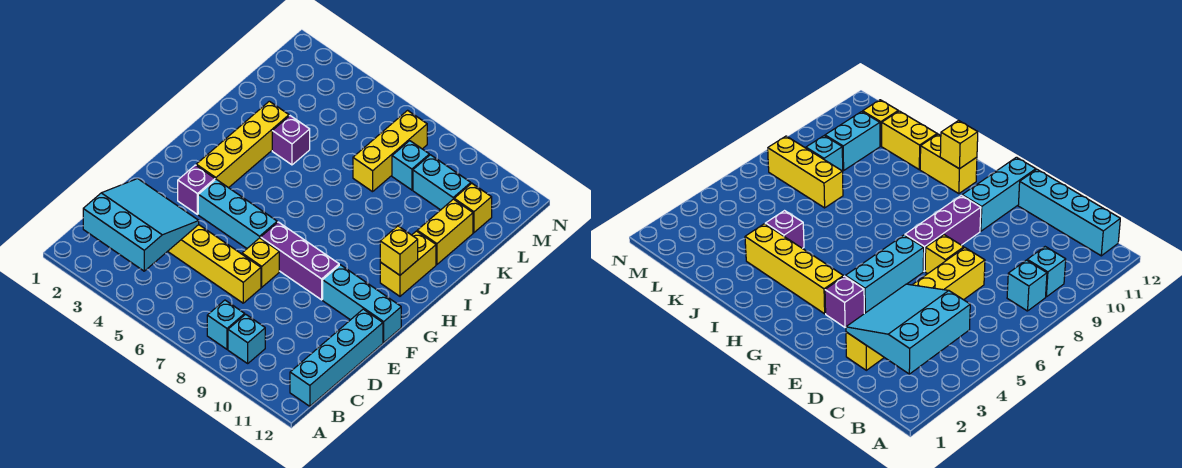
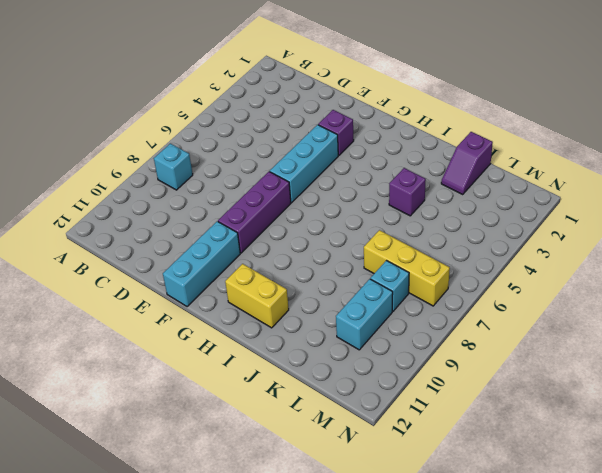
purple 1x2 slope [441,132,493,194] -> none
none -> cyan 1x1 brick [228,314,265,363]
none -> cyan 1x4 brick [290,309,383,406]
none -> yellow 1x6 brick [168,225,261,303]

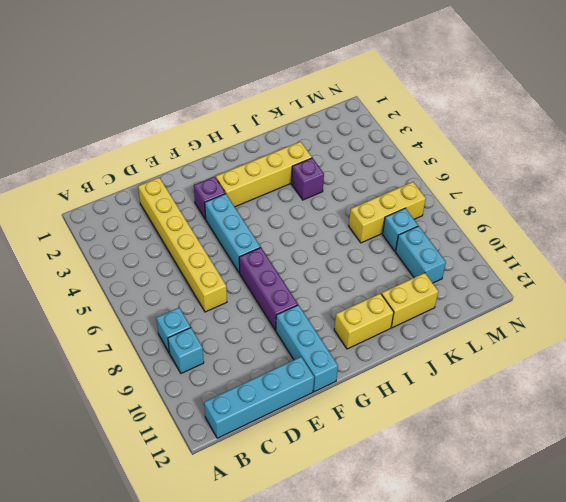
none -> yellow 1x1 brick [242,238,279,287]
none -> yellow 1x1 brick [454,183,492,233]
none -> cyan 3x3 slope [83,179,199,271]

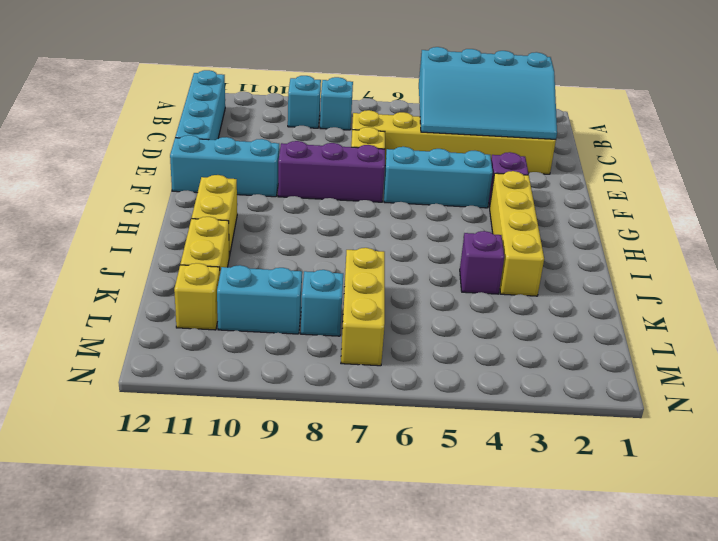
cyan 3x4 slope [419,47,557,139] -> cyan 3x3 slope [83,179,199,271]
none -> yellow 1x1 brick [380,226,418,275]

